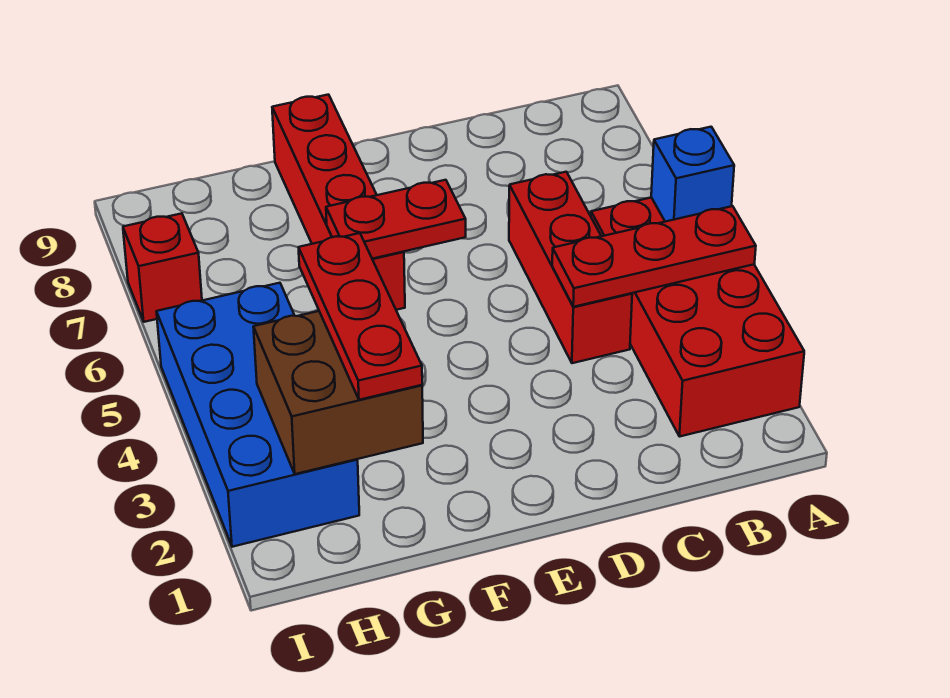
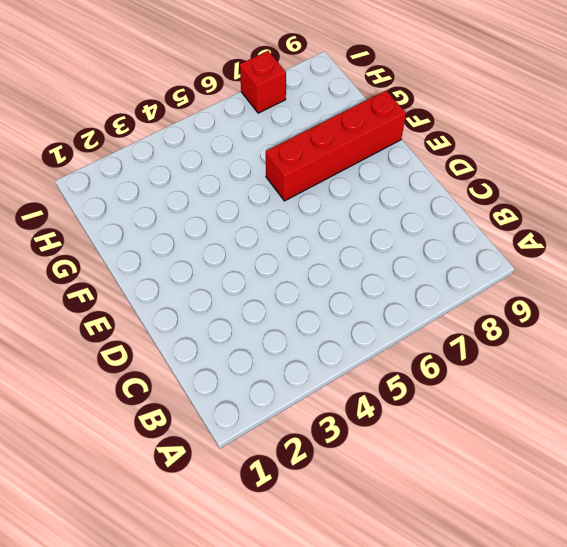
none -> red 2x4 brick [591,198,804,437]
none -> red 1x3 brick [509,172,632,363]

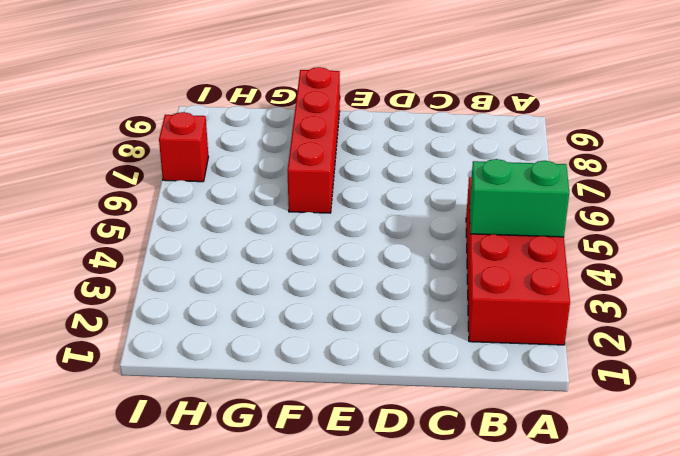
green 1x2 brick [470,159,569,237] -> red 1x3 plate [552,206,756,307]
none -> red 1x3 brick [509,172,632,363]
none -> blue 2x4 brick [156,283,359,547]

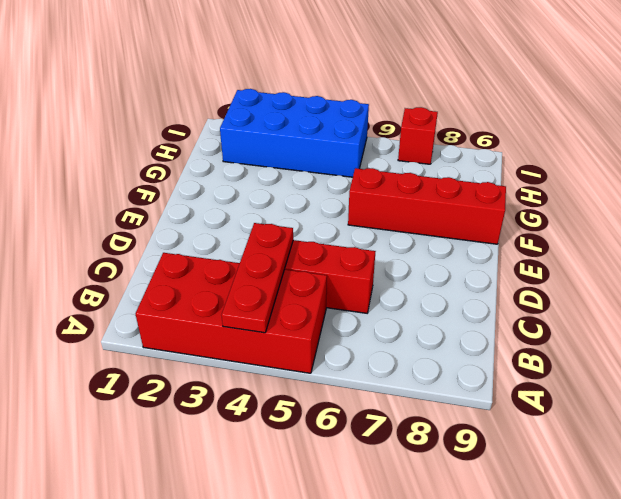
none -> blue 1x1 brick [651,127,734,222]
none -> red 1x2 plate [326,180,466,259]

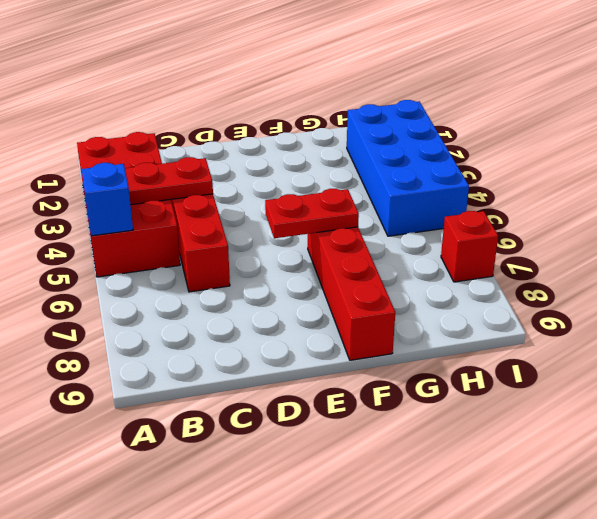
none -> brown 2x2 brick [253,311,423,474]
none -> red 1x3 plate [299,233,422,400]

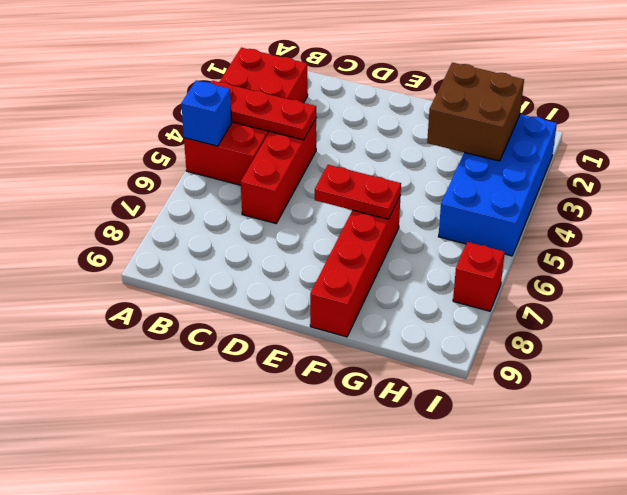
none -> red 1x3 plate [299,233,422,400]

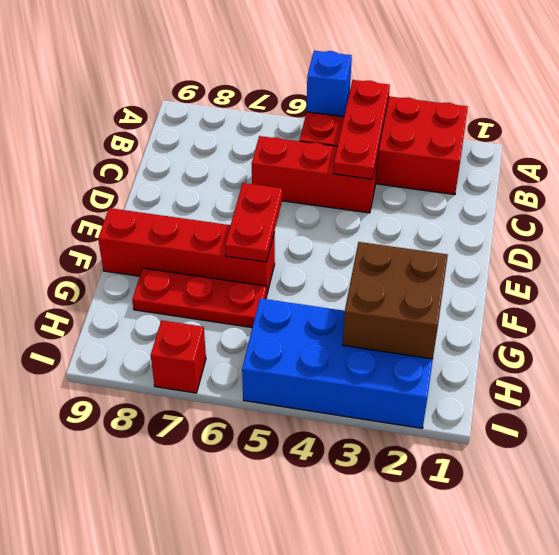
red 1x3 plate [132,268,267,328] -> red 1x3 plate moved to [299,233,422,400]

